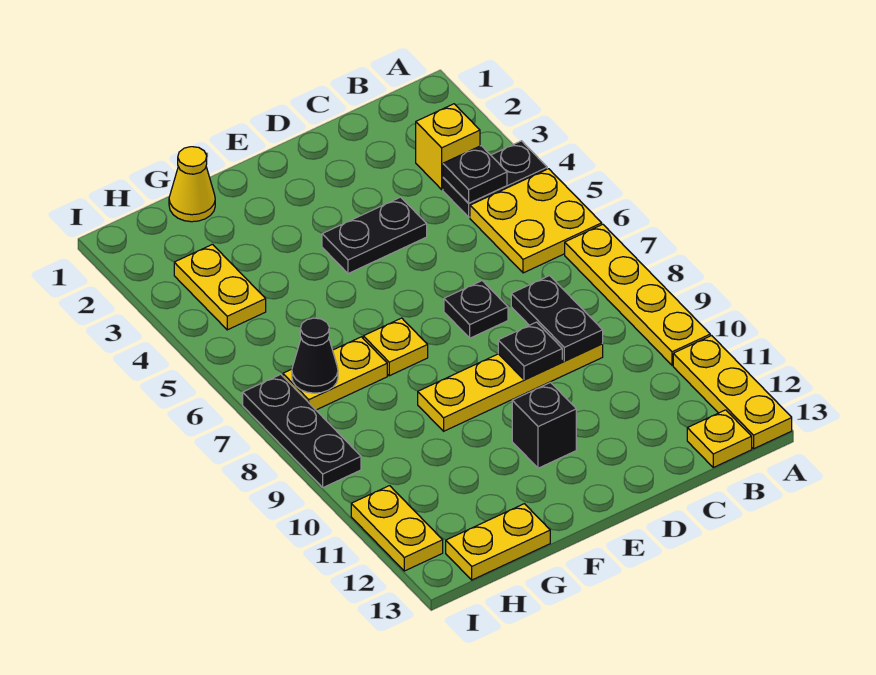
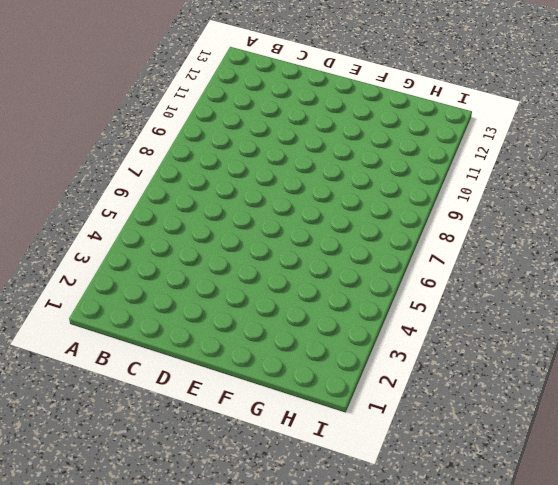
none -> black 1x2 plate [443,141,547,217]
none -> yellow 2x2 plate [470,169,602,273]
none -> yellow 1x4 plate [565,224,710,365]

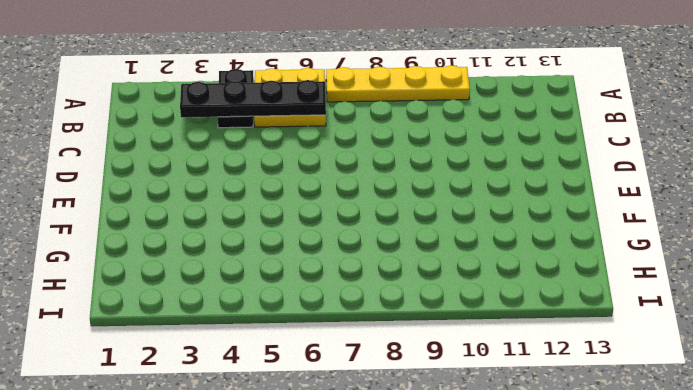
black 1x4 plate [180,80,326,117] -> black 1x1 plate [443,146,507,203]
none -> yellow 1x3 plate [673,336,792,449]
none -> yellow 1x1 brick [416,104,480,189]
none -> yellow 1x1 plate [687,410,752,467]

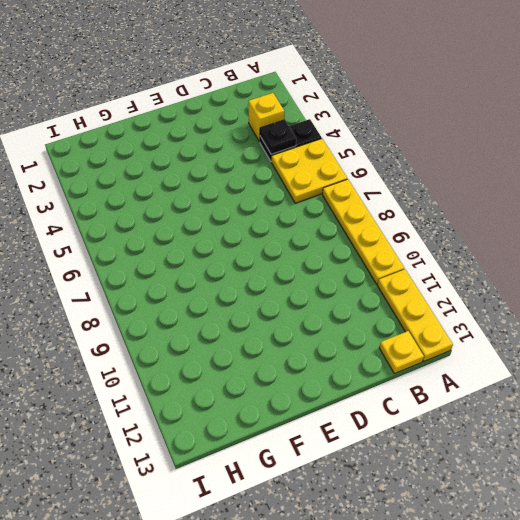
none -> yellow 1x4 plate [418,344,603,431]
none -> black 1x2 plate [322,197,427,274]
none -> black 1x1 plate [444,281,508,338]

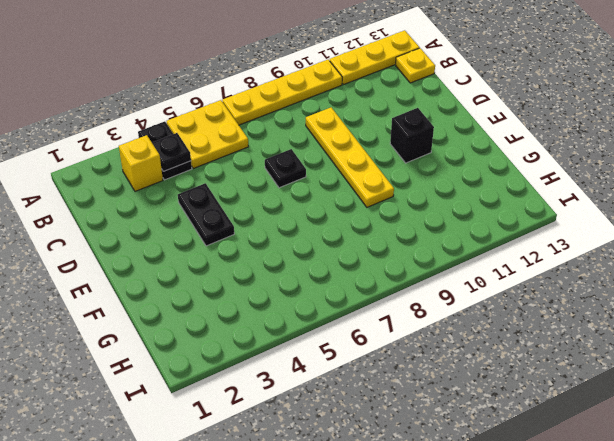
none -> yellow 1x1 plate [363,318,428,376]
none -> yellow 1x1 cone [169,147,215,222]
none -> yellow 1x2 plate [283,337,387,410]

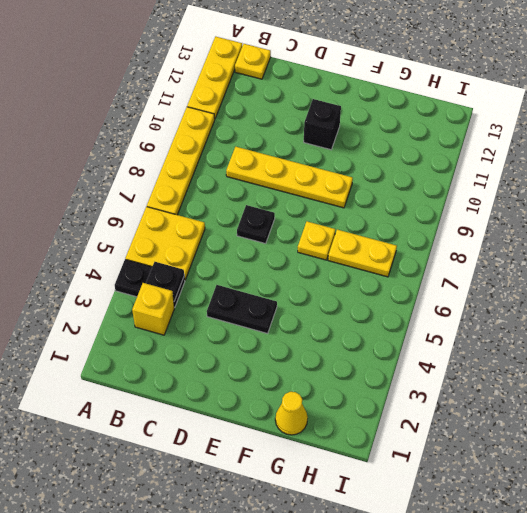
none -> yellow 1x2 plate [446,504,550,580]
none -> yellow 1x2 plate [174,244,266,330]
none -> black 1x3 plate [243,374,361,487]

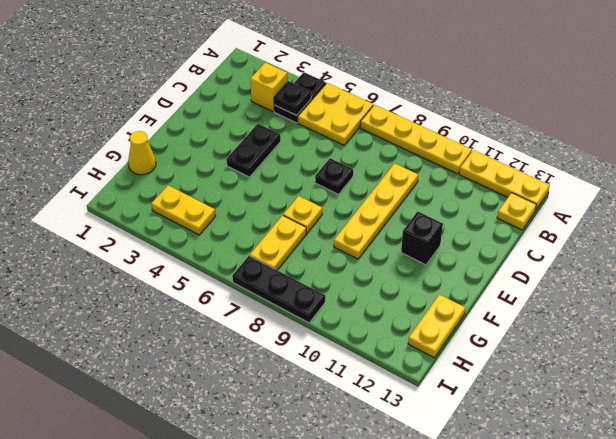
none -> yellow 1x2 plate [351,486,443,571]
none -> black 1x2 plate [511,276,603,361]
none -> black 1x1 plate [498,322,562,380]

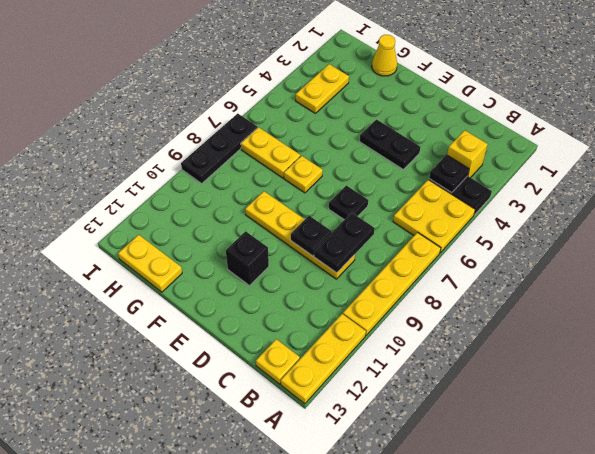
none -> yellow 1x2 plate [351,486,443,571]
none -> black 1x1 cone [292,318,338,393]

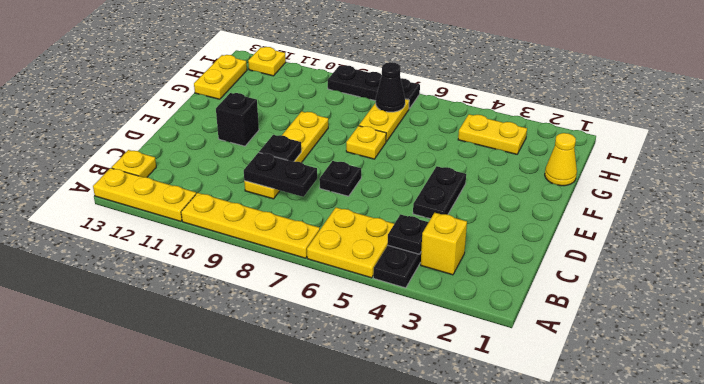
yellow 1x1 plate [248,47,286,76] -> yellow 1x2 plate [351,486,443,571]

